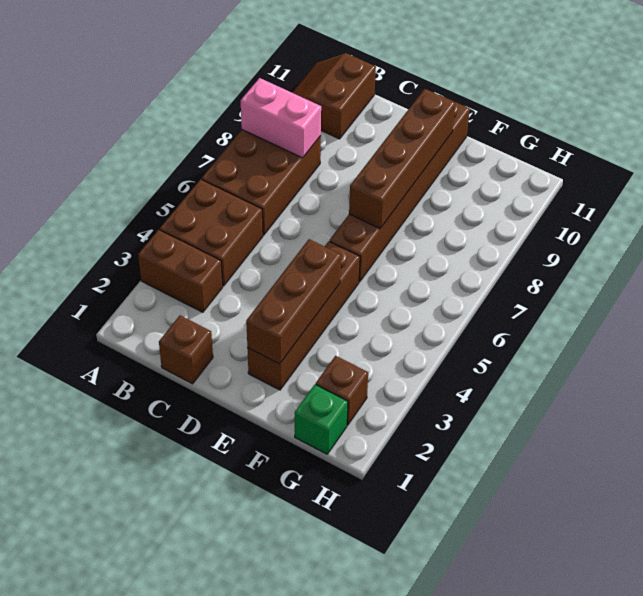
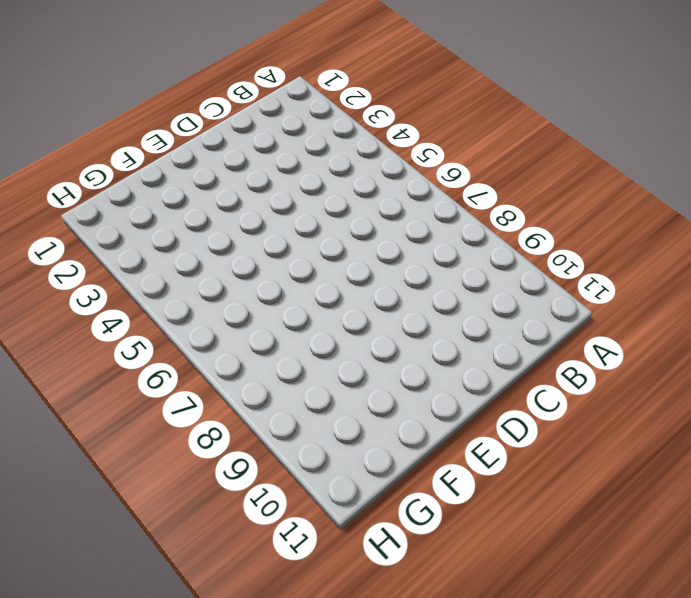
none -> brown 1x2 brick [138,230,223,312]
none -> brown 2x2 brick [160,179,263,286]
none -> brown 2x3 brick [202,130,321,235]

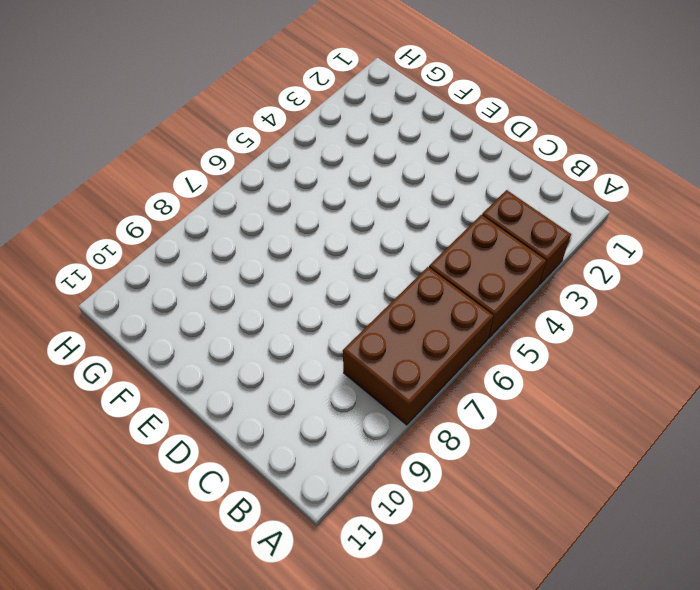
none -> brown 2x2 slope [292,53,376,139]
none -> brown 1x1 brick [159,315,213,384]
none -> brown 1x4 brick [247,241,360,390]

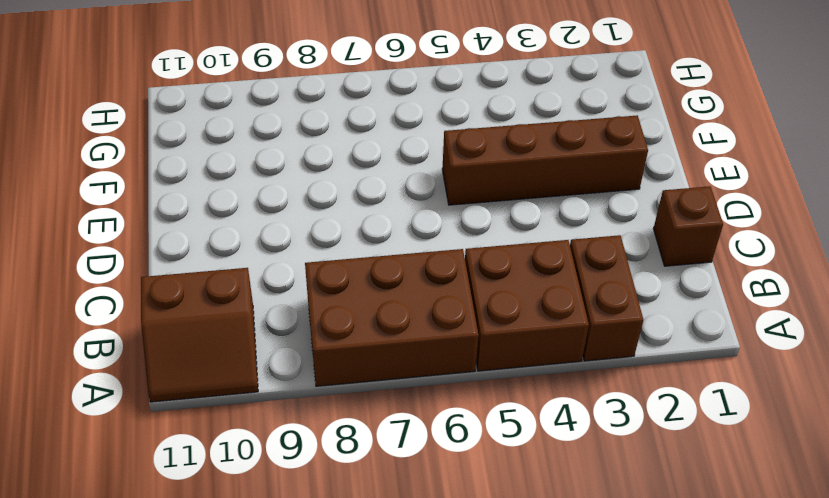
none -> brown 1x6 brick [330,95,470,282]
none -> green 1x1 brick [295,384,348,454]
none -> brown 1x1 brick [316,356,368,425]

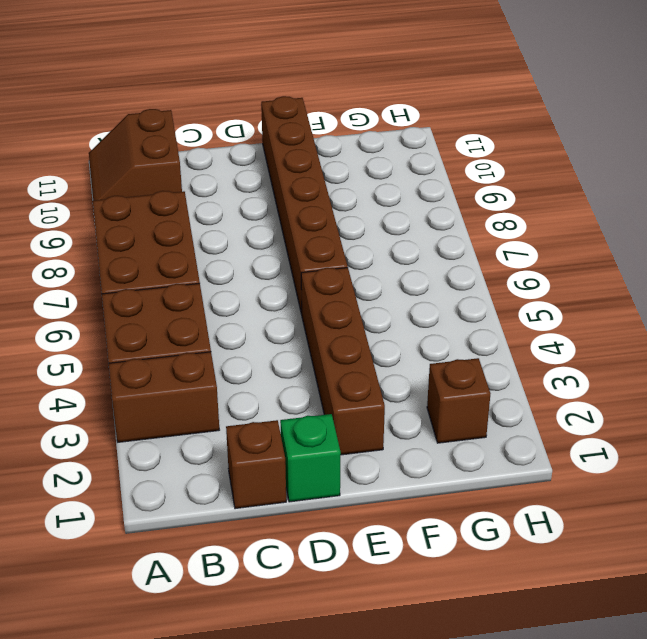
green 1x1 brick [280,414,341,502] -> green 1x1 brick moved to [295,384,348,454]
none -> pink 1x2 brick [241,78,321,158]
none -> brown 1x3 brick [246,239,341,364]
none -> brown 1x4 brick [349,89,455,229]

